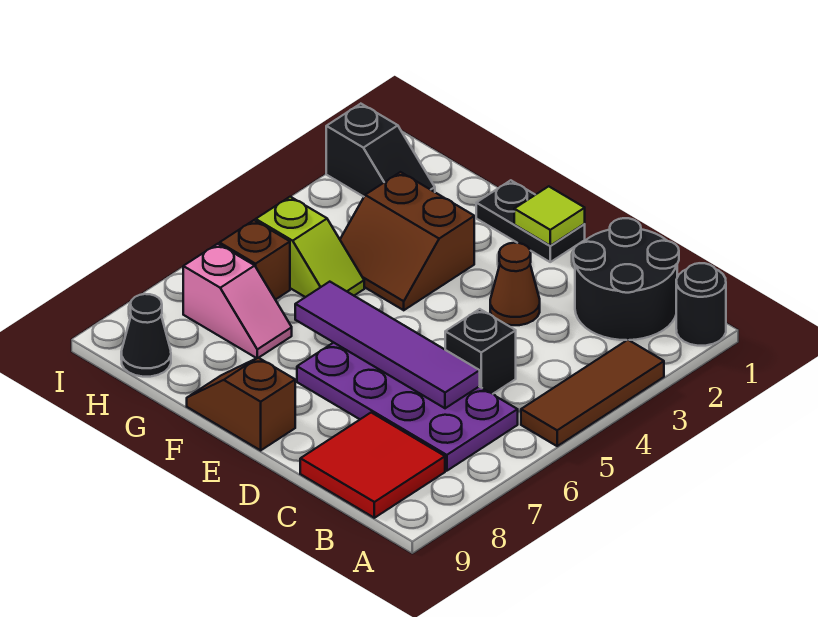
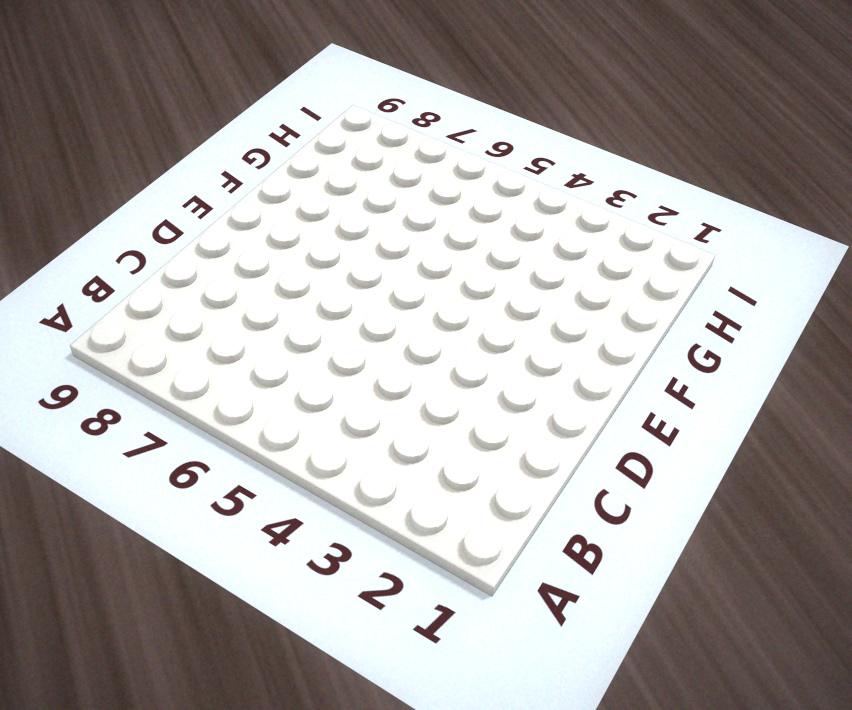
none -> black 1x1 round brick [676,263,726,346]
none -> brown 1x3 tile [521,340,664,446]
none -> black 2x2 round brick [573,218,679,340]

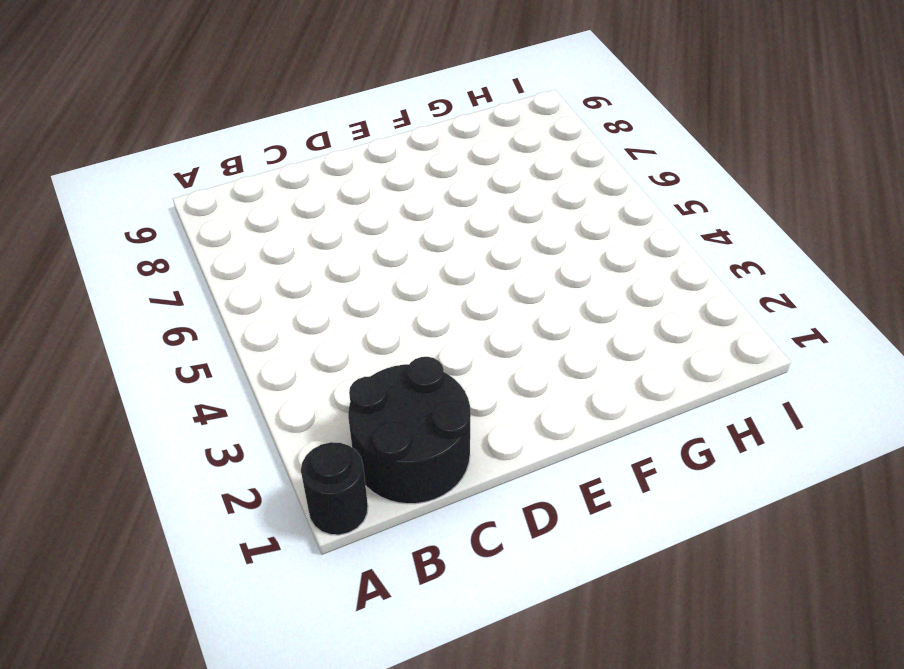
none -> brown 1x3 tile [521,340,664,446]
none -> purple 2x4 plate [297,343,518,471]
none -> red 2x2 tile [300,413,445,518]

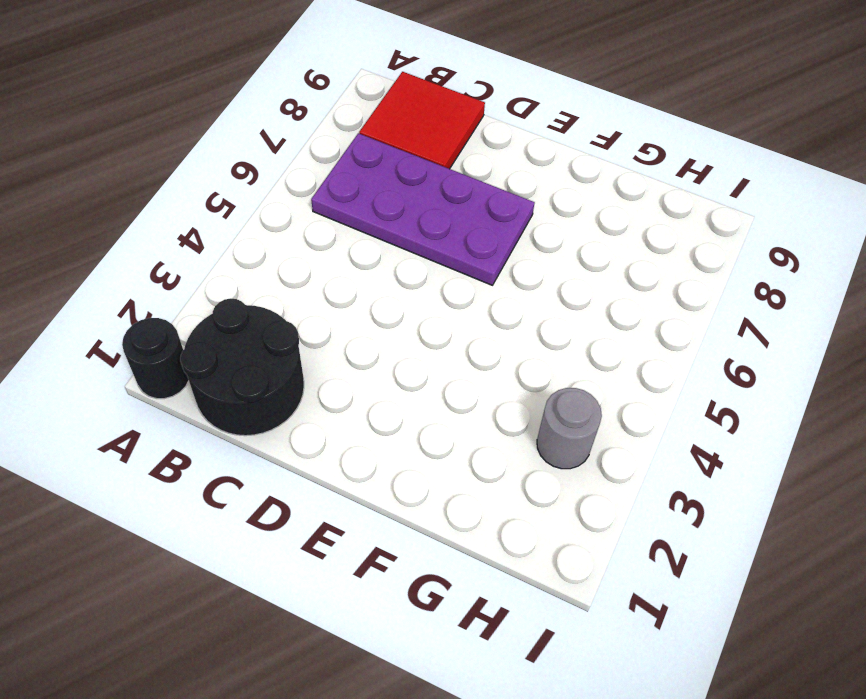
grey 1x1 round brick [537,388,602,469] -> none
none -> brown 1x3 tile [521,340,664,446]
none -> black 1x1 brick [445,309,516,394]
none -> brown 1x1 cone [490,243,540,325]

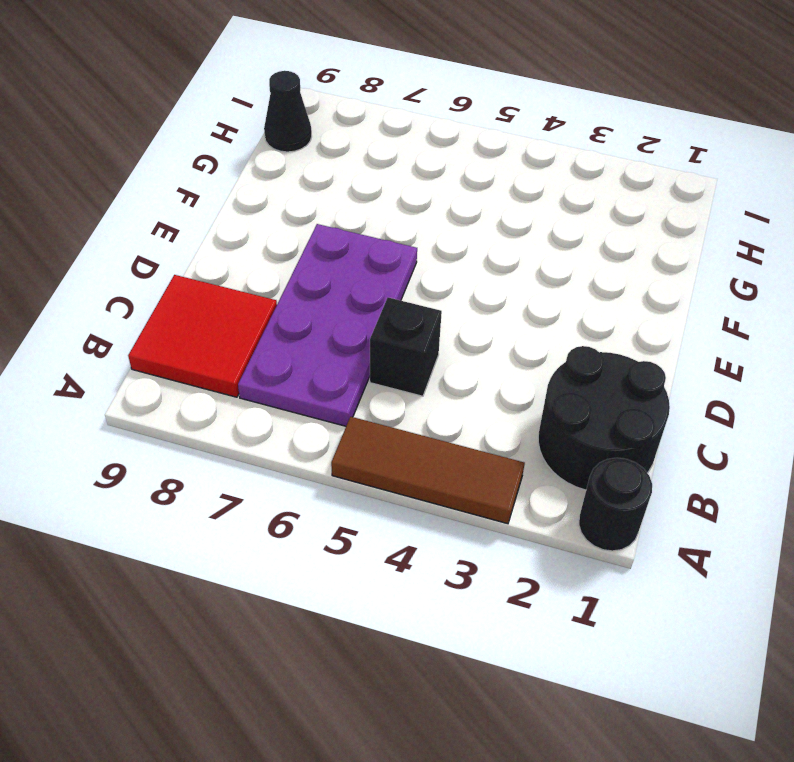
none -> brown 1x1 cone [490,243,540,325]
none -> black 1x2 plate [476,180,585,262]
none -> brown 1x2 slope [187,358,295,450]

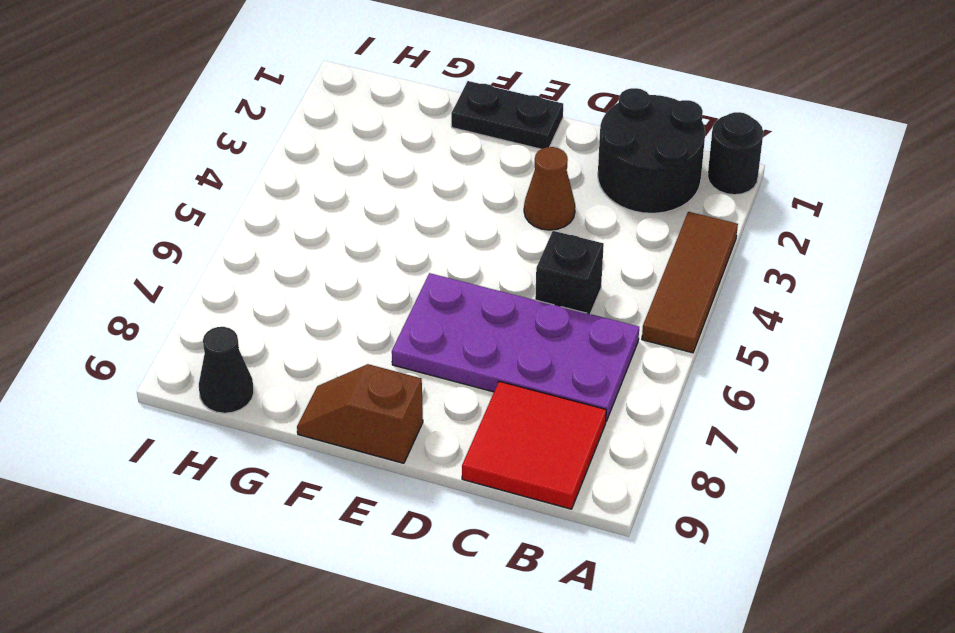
none -> brown 2x2 slope [340,172,474,310]
none -> lime 1x2 slope [256,197,364,297]
none -> pink 1x2 slope [183,244,292,358]

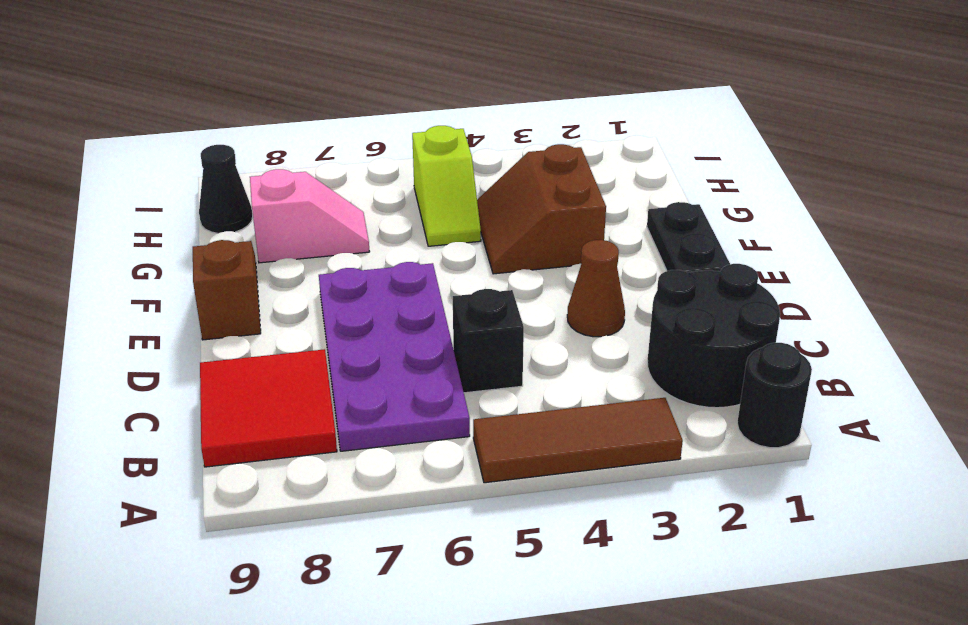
pink 1x2 slope [250,169,370,263] -> pink 1x2 slope turned to [183,244,292,358]
none -> black 1x2 slope [326,104,435,197]
none -> brown 1x1 brick [220,220,290,300]
none -> purple 1x4 tile [295,282,480,408]

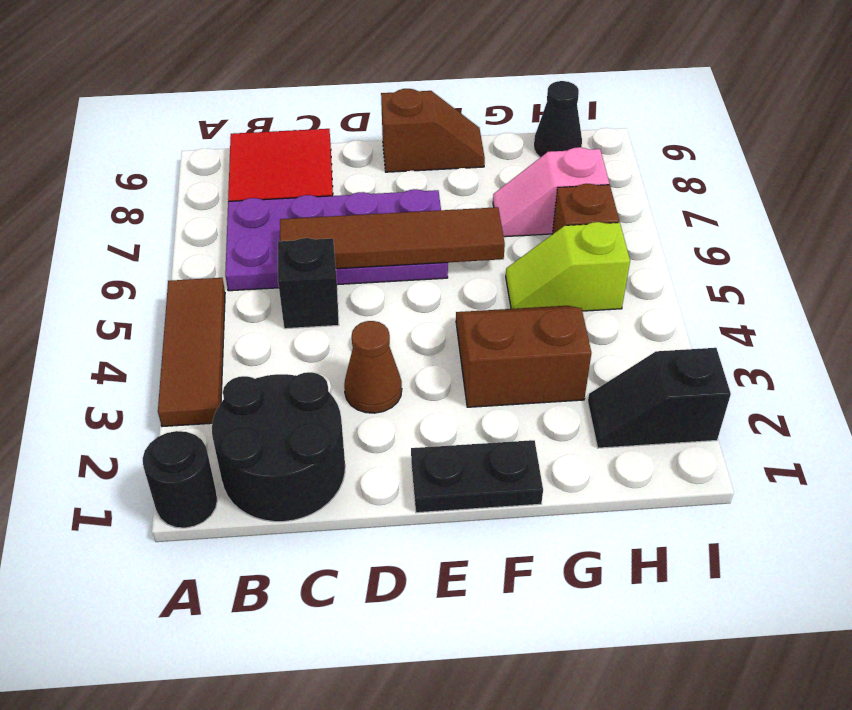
brown 1x4 tile [280,207,505,269] -> purple 1x4 tile [295,282,480,408]
none -> lime 1x1 tile [514,186,585,246]

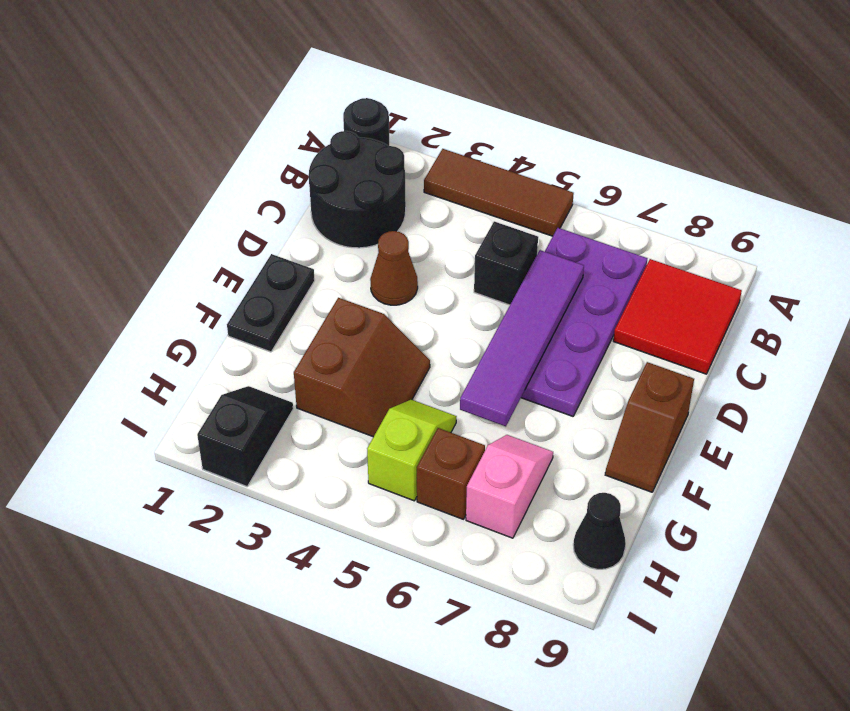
none -> lime 1x1 tile [514,186,585,246]

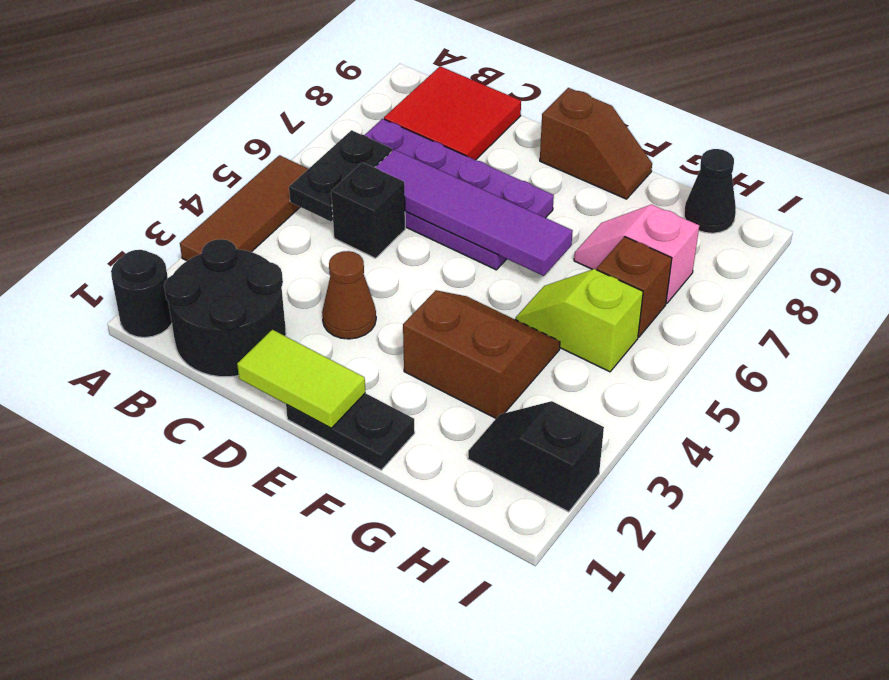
black 1x2 plate [289,130,392,221] -> none
lime 1x2 tile [237,330,365,428] -> lime 1x1 tile [514,186,585,246]

